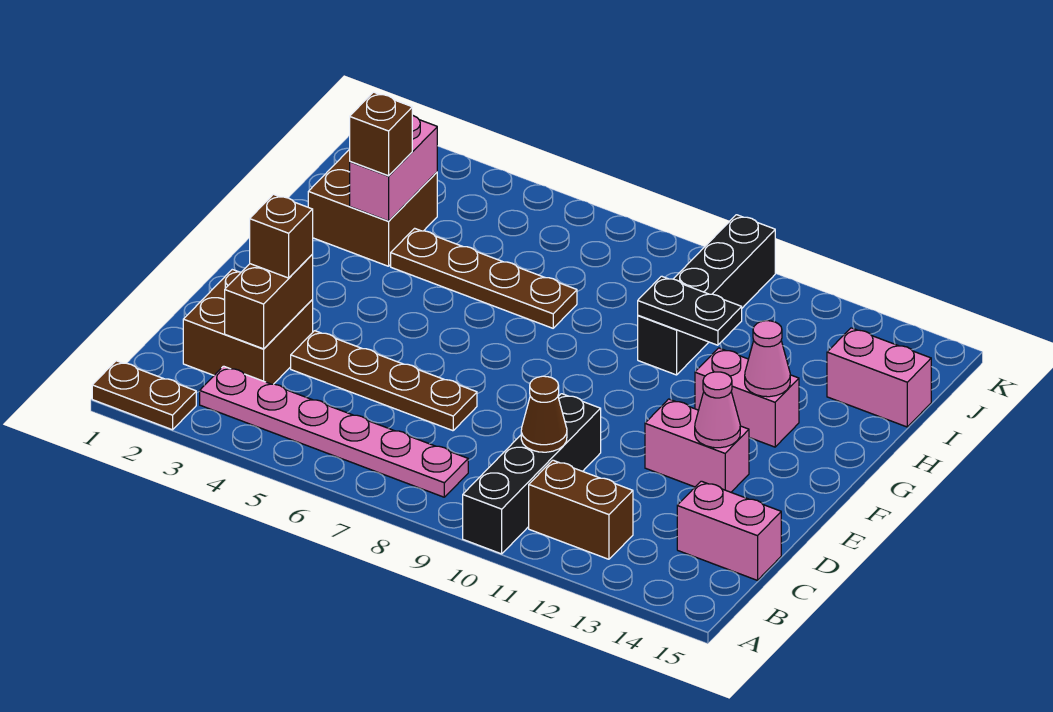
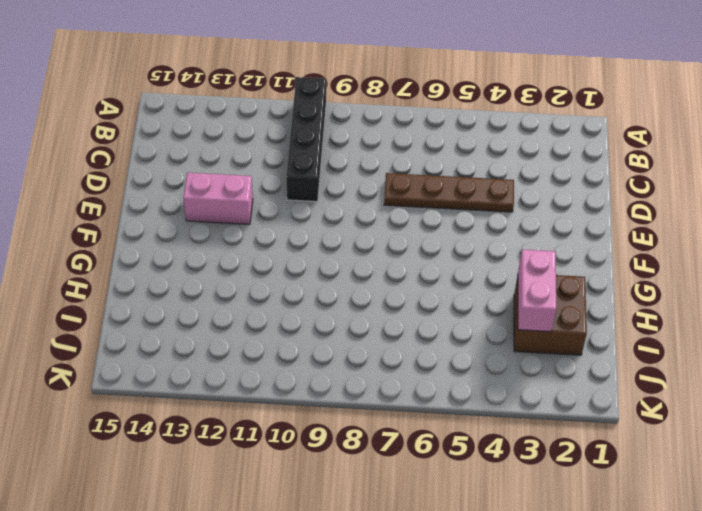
none -> brown 1x2 plate [92,361,196,430]
none -> pink 1x6 plate [200,366,468,497]
none -> brown 1x2 brick [529,460,633,559]

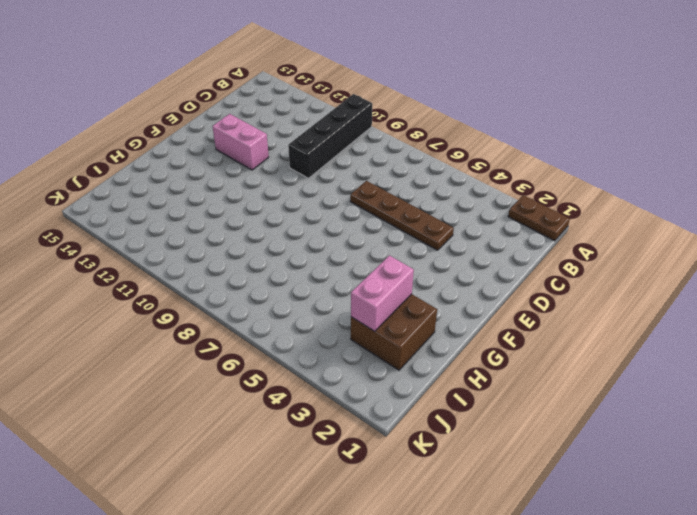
none -> pink 1x6 plate [200,366,468,497]
none -> brown 1x2 brick [529,460,633,559]
none -> brown 2x2 brick [183,269,313,384]

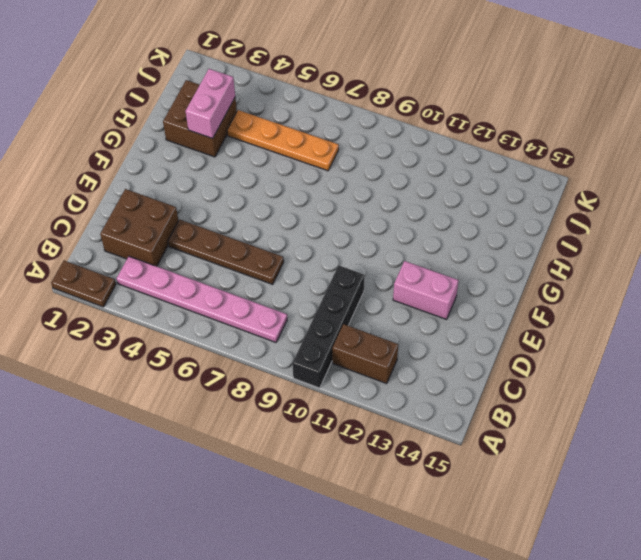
orange 1x4 plate [227,110,339,171] -> none
none -> pink 1x2 brick [677,481,781,580]
none -> pink 1x2 brick [695,348,799,447]
none -> brown 1x4 plate [391,228,577,328]

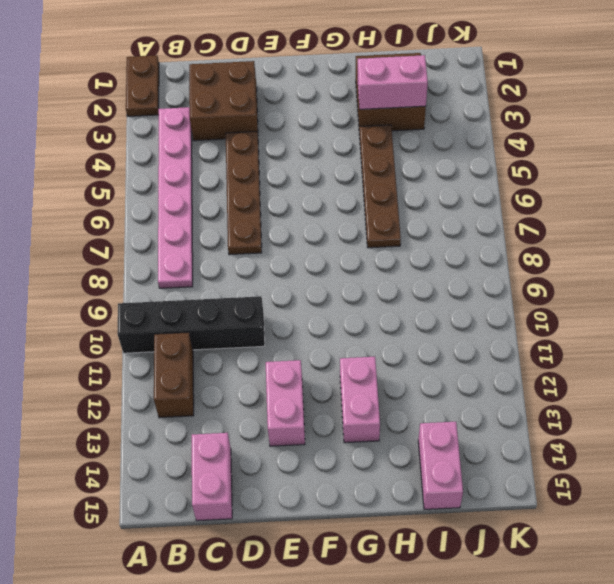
none -> black 1x4 brick [638,215,775,375]
none -> brown 1x2 brick [225,255,313,349]
none -> brown 1x1 cone [521,376,567,452]

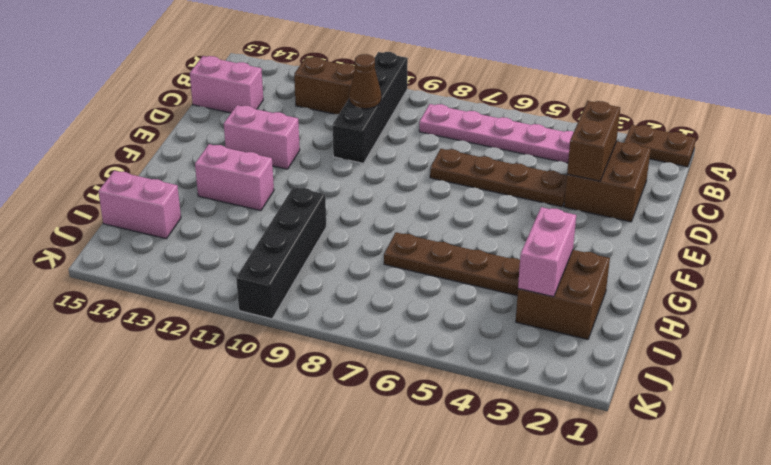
none -> pink 1x1 cone [695,372,740,448]
none -> pink 1x1 cone [745,321,790,397]
none -> black 1x2 plate [638,276,742,345]

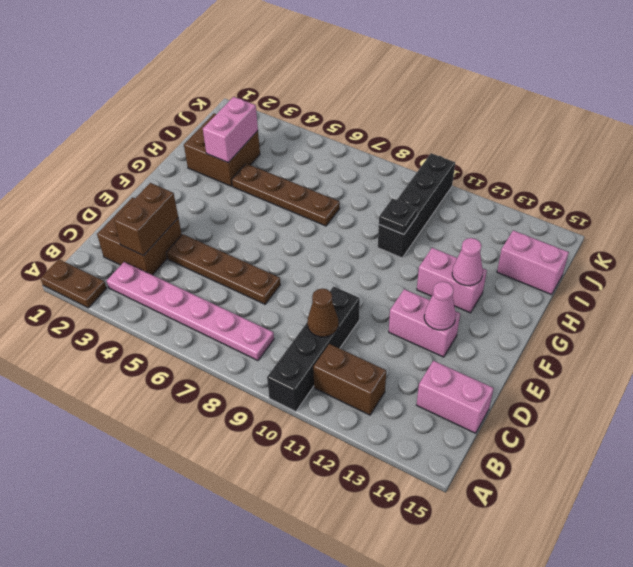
black 1x1 plate [379,198,418,234] -> black 1x2 plate [638,276,742,345]
none -> brown 1x1 brick [250,194,313,278]
none -> brown 1x1 brick [350,92,412,176]

